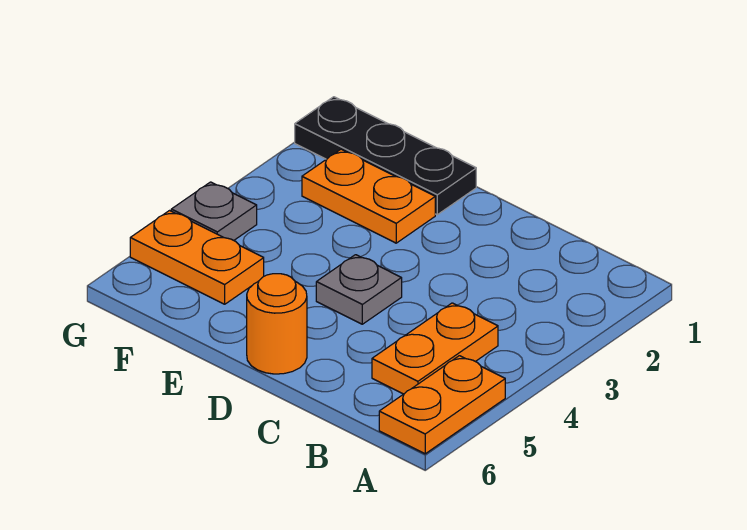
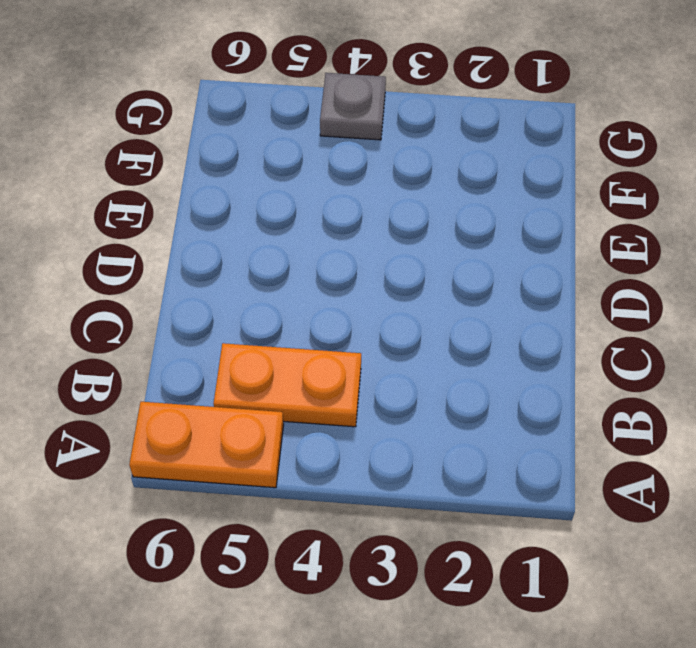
none -> grey 1x1 plate [316,255,402,324]
none -> orange 1x1 round brick [247,274,307,374]

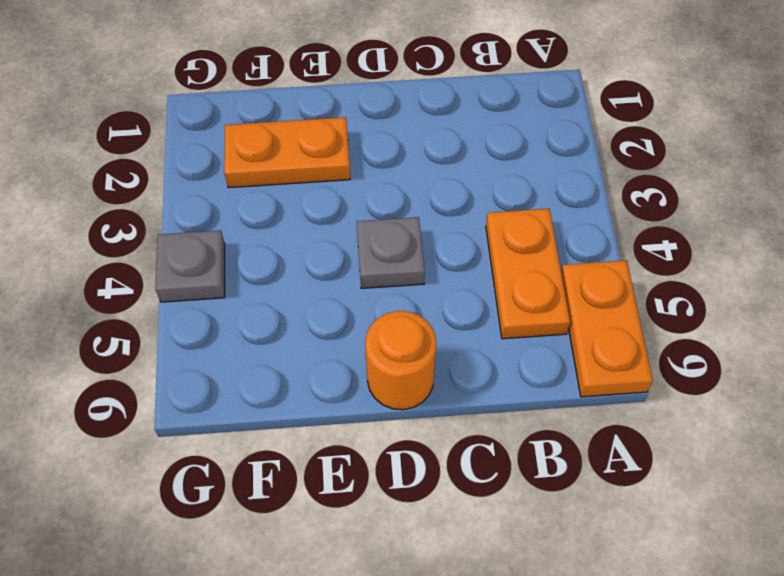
none -> black 1x3 plate [295,97,476,215]
none -> orange 1x2 plate [130,211,264,304]

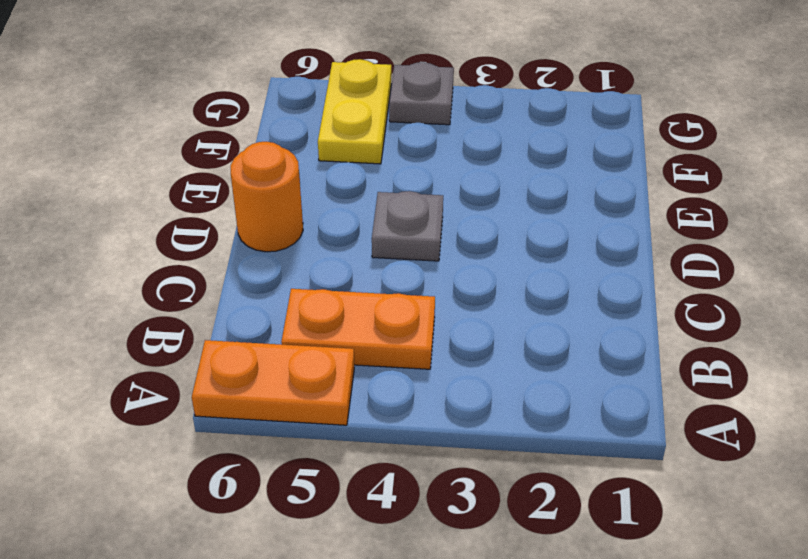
yellow 1x2 plate [318,59,391,164] -> orange 1x2 plate [130,211,264,304]
none -> black 1x3 plate [295,97,476,215]
none -> orange 1x2 plate [302,149,435,243]

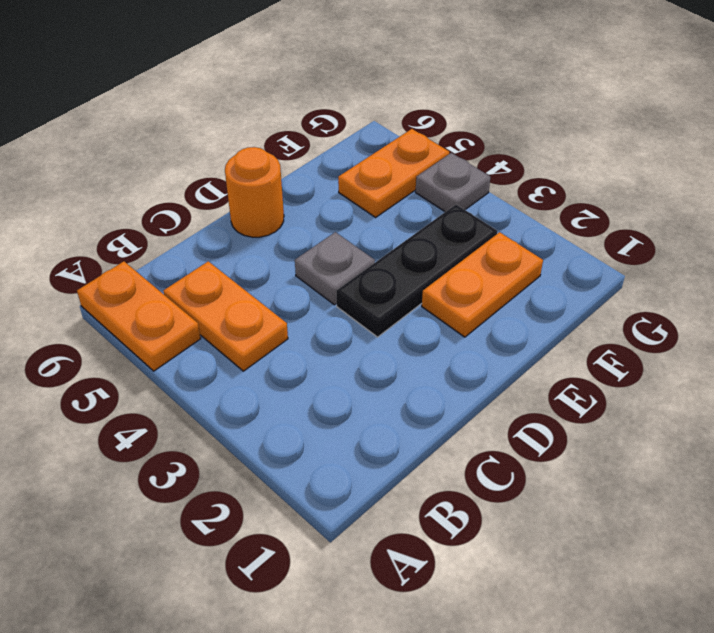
black 1x3 plate [336,205,497,337] -> black 1x3 plate moved to [295,97,476,215]

